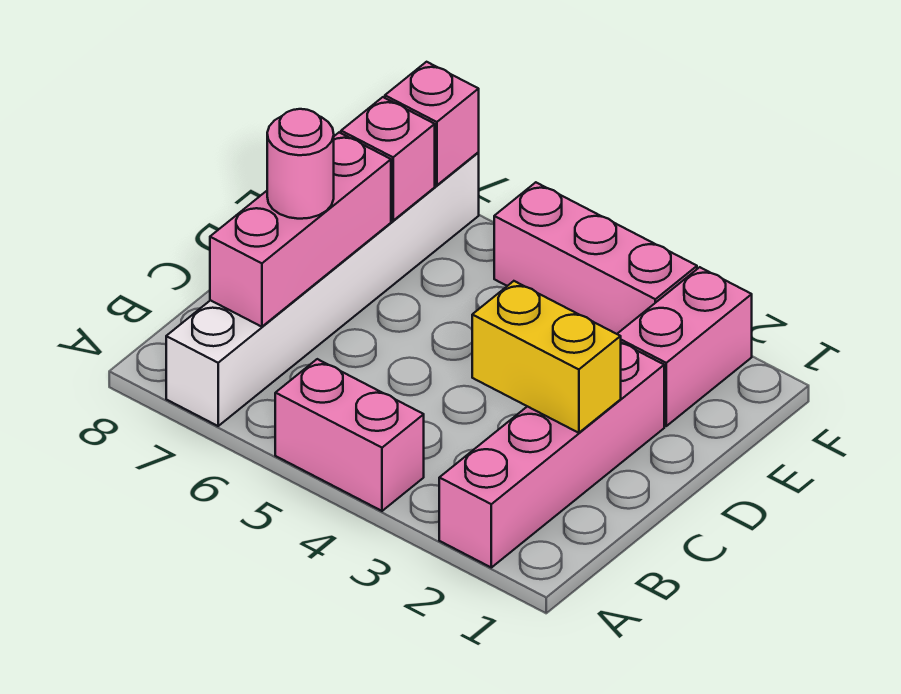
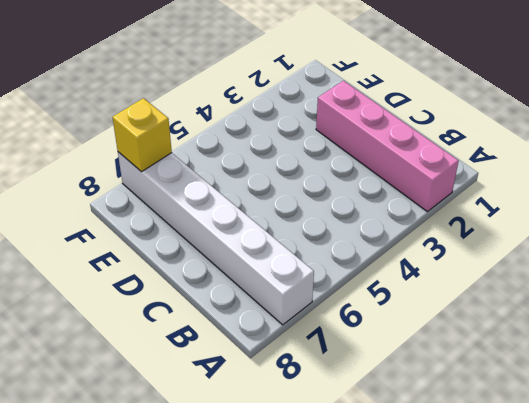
yellow 1x1 brick [112,98,172,172] -> pink 1x1 brick [385,62,479,185]
none -> pink 1x2 brick [275,359,424,511]
none -> pink 1x2 brick [618,267,752,426]

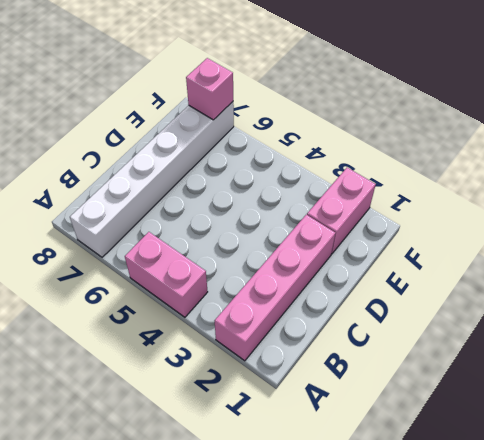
none -> pink 1x3 brick [494,182,697,334]
none -> pink 1x3 brick [210,133,391,327]

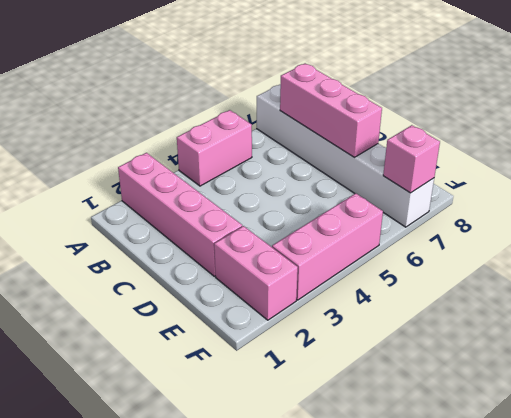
none -> yellow 1x2 brick [472,281,621,433]
none -> pink 1x1 brick [341,97,435,221]

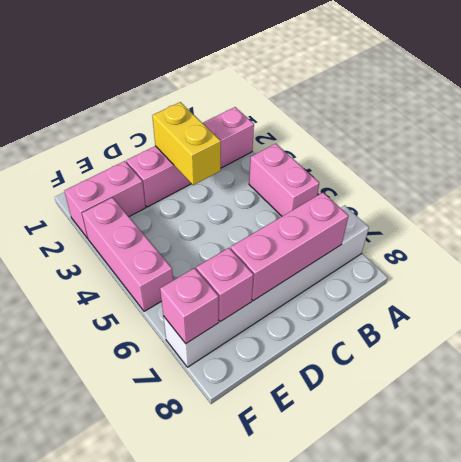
none -> pink 1x1 round brick [267,109,334,219]

